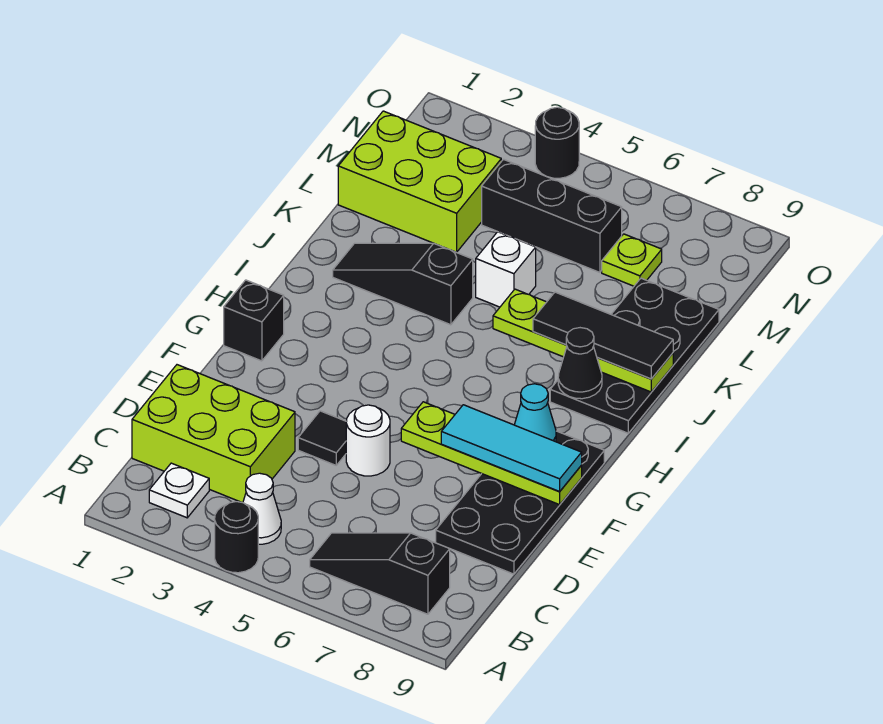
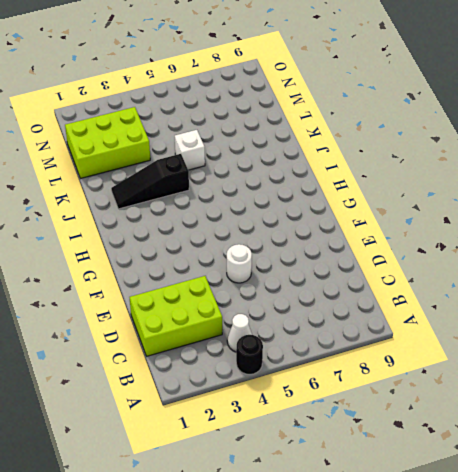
none -> white 1x1 plate [149,463,209,518]
none -> black 1x3 slope [310,533,450,614]
none -> black 2x4 plate [436,431,604,574]

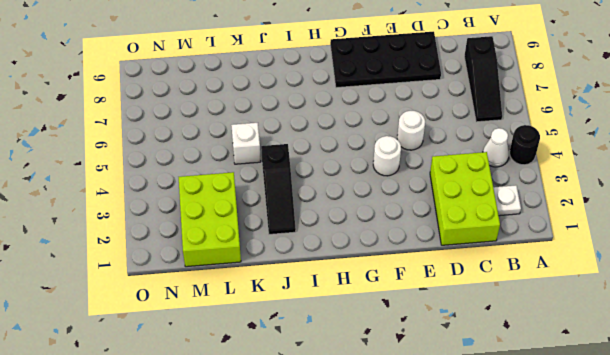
white 1x1 round brick [373,136,401,176] -> none
none -> black 1x1 tile [298,411,347,465]
none -> black 1x1 brick [224,280,284,361]
none -> black 2x4 plate [550,278,719,433]

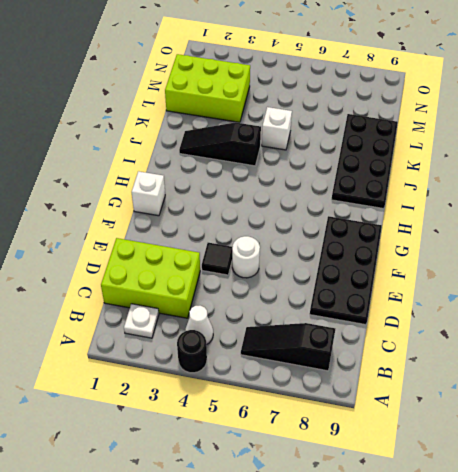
white 1x1 brick [132,171,165,216] -> black 1x1 brick [224,280,284,361]
none -> black 1x3 brick [482,159,622,272]
none -> lime 1x1 plate [602,234,662,286]
none -> black 1x1 round brick [535,107,579,178]

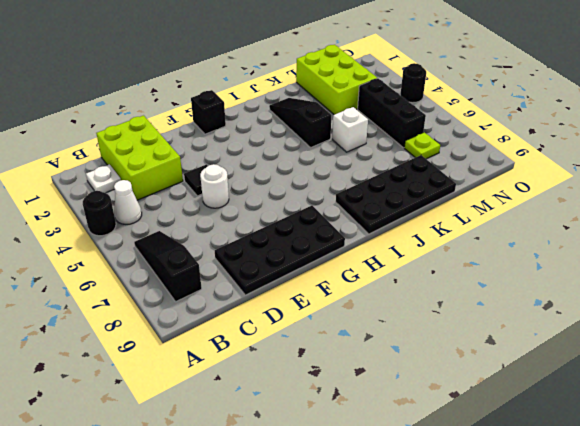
none -> lime 1x4 plate [401,402,582,505]
none -> cyan 1x1 cone [514,384,556,442]
none -> black 1x1 cone [558,328,602,399]

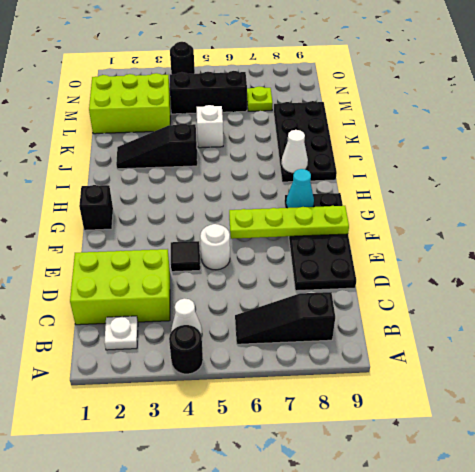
white 1x1 cone [281,130,308,173] -> black 1x1 cone [558,328,602,399]
none -> lime 1x4 plate [493,289,673,392]
none -> cyan 1x3 tile [441,405,582,491]
none -> black 1x3 tile [533,292,673,379]

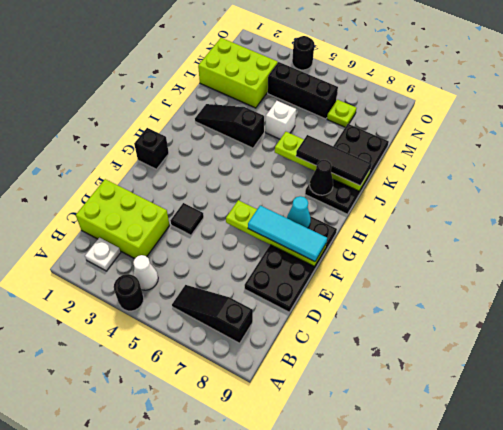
none -> white 1x1 round brick [346,405,390,476]

